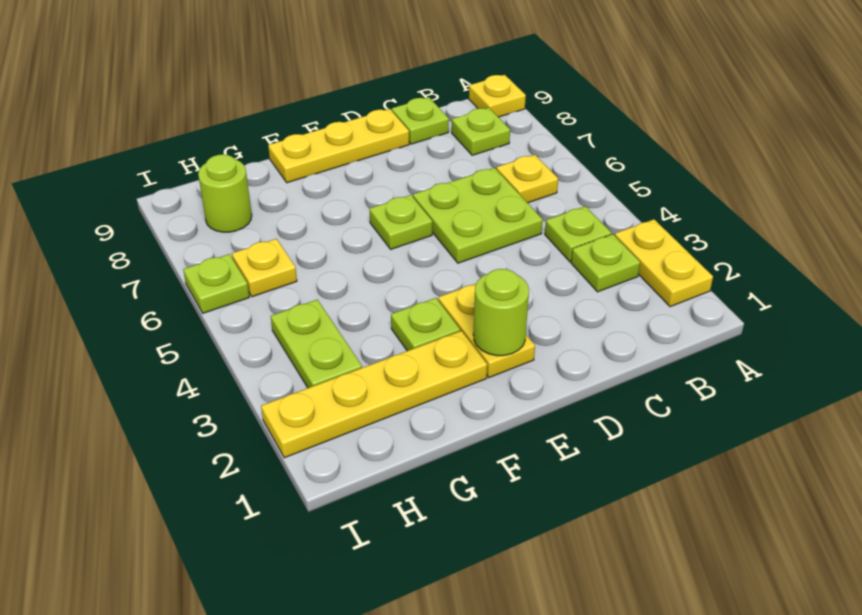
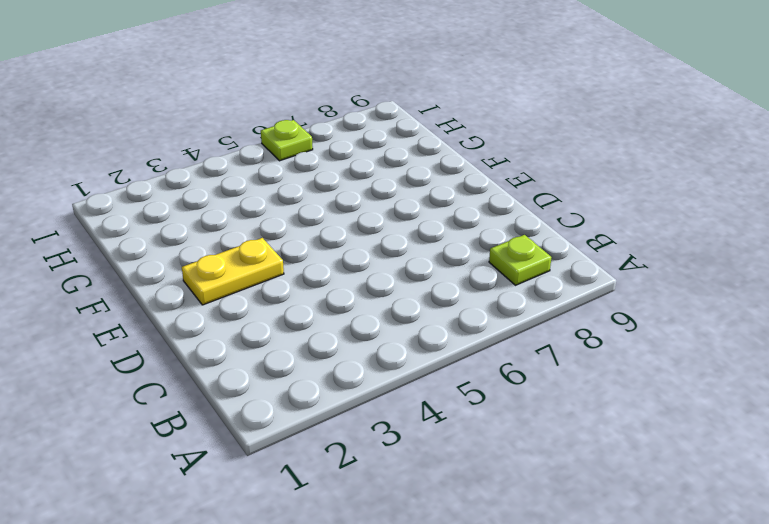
none -> yellow 1x2 plate [615,219,713,307]
none -> yellow 1x1 plate [469,75,526,117]
none -> lime 1x1 plate [571,234,640,292]

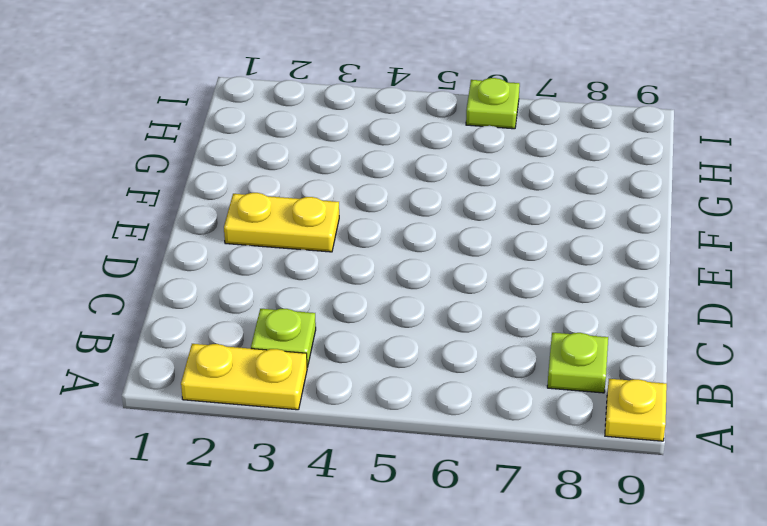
none -> lime 1x1 plate [545,206,611,262]
none -> yellow 1x1 plate [496,155,558,203]
none -> lime 2x2 plate [413,168,543,263]

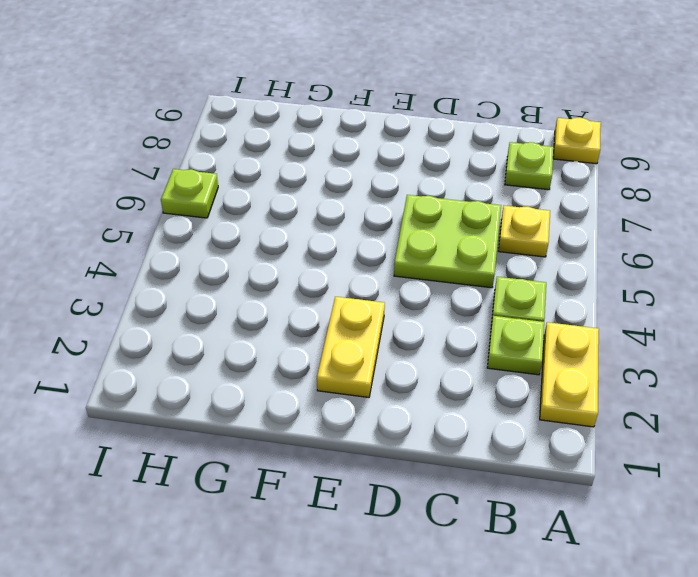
none -> lime 1x1 plate [392,97,449,144]
none -> yellow 1x3 plate [268,109,409,183]
none -> lime 1x1 plate [369,195,432,249]

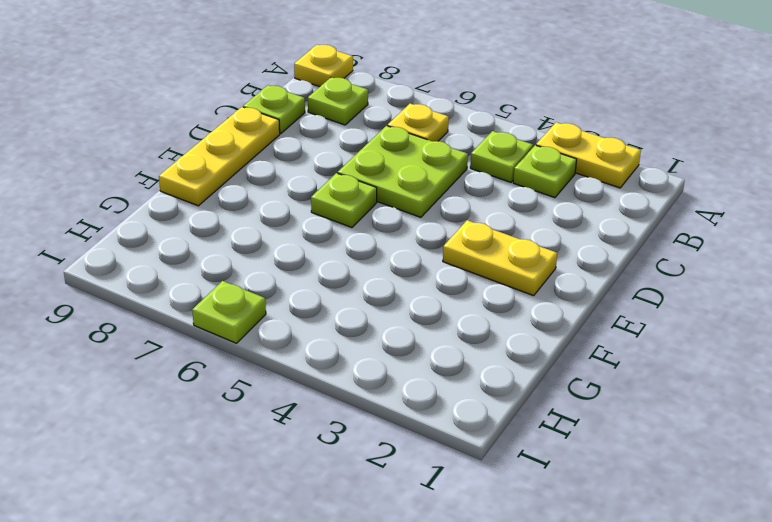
none -> yellow 1x4 plate [261,331,487,458]
none -> lime 1x1 plate [391,298,460,351]
none -> lime 1x2 plate [271,300,362,388]

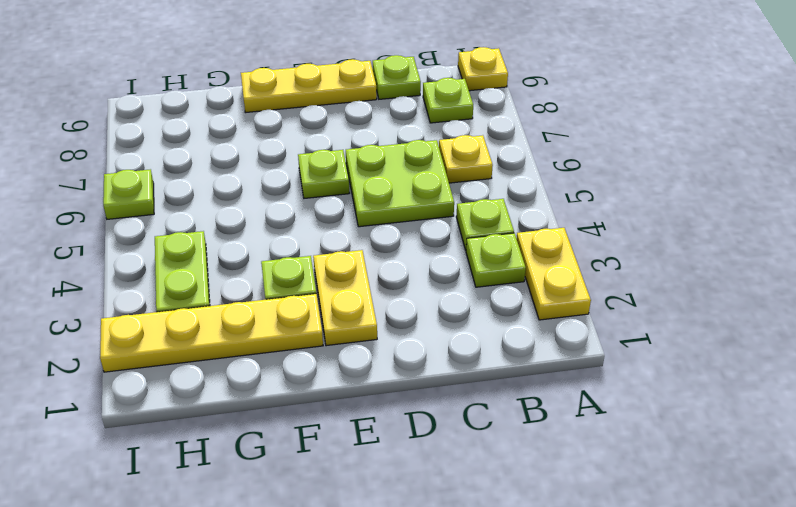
none -> yellow 1x1 plate [232,239,297,297]
none -> lime 1x1 round brick [198,154,252,232]
none -> lime 1x1 round brick [473,269,529,356]

